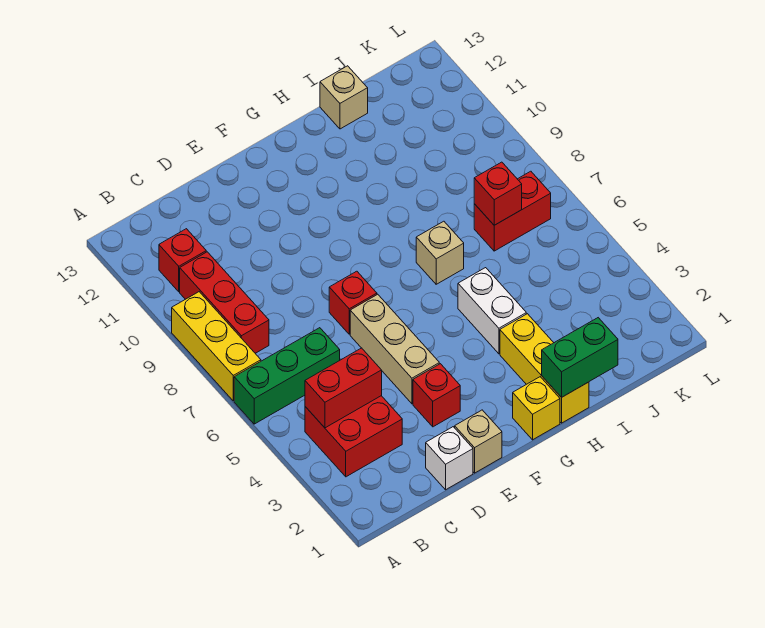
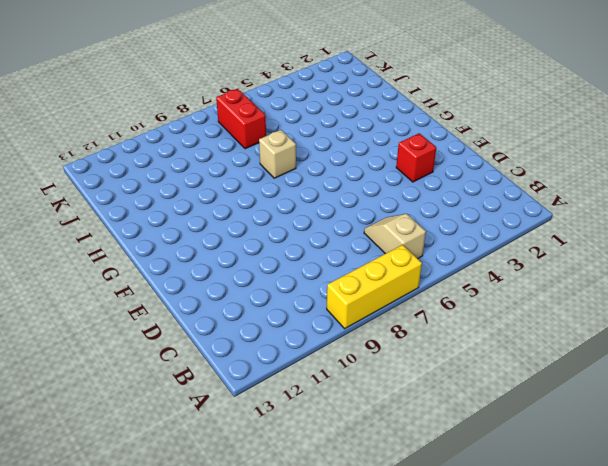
tan 1x2 slope [364,214,426,259] -> green 1x3 brick [234,328,340,424]
none -> red 2x2 brick [305,396,402,477]
none -> red 1x3 brick [180,252,269,353]
none -> red 1x1 brick [159,229,206,292]

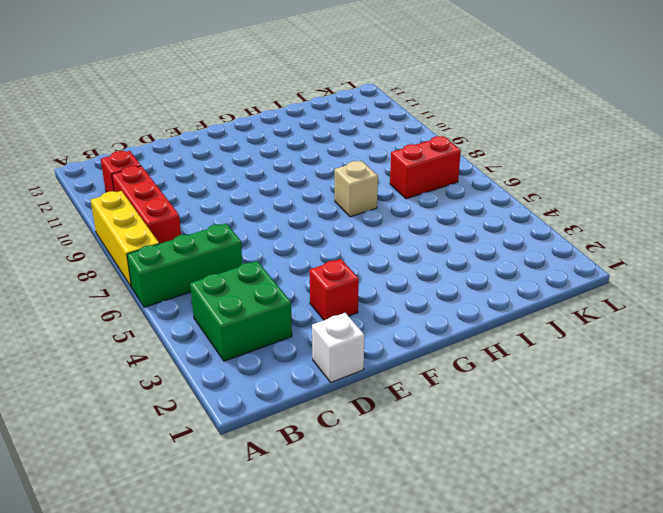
green 2x2 brick [190,261,292,361] -> red 2x2 brick [305,396,402,477]
none -> tan 1x1 brick [455,410,502,473]
none -> tan 1x3 brick [350,294,439,404]
none -> red 1x1 brick [329,271,377,334]

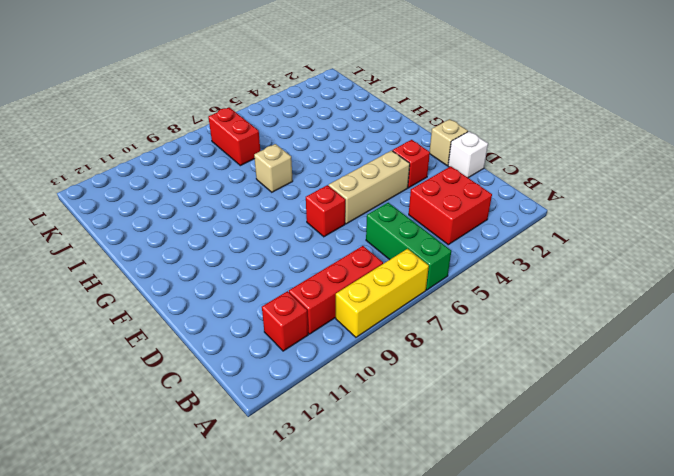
none -> yellow 1x1 brick [513,377,560,440]
none -> yellow 1x3 brick [500,314,589,423]
none -> white 1x2 brick [458,268,526,354]

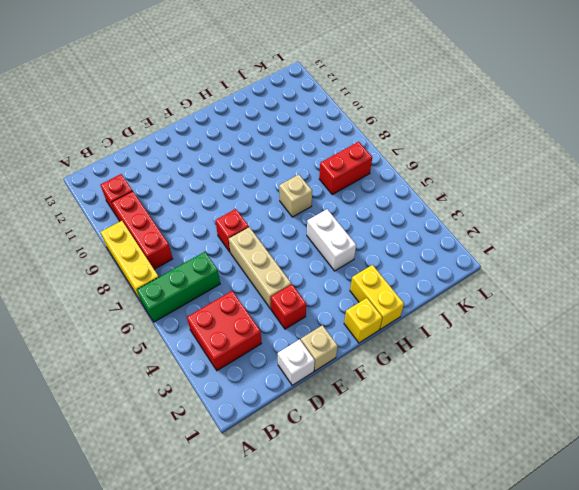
yellow 1x2 brick [350,265,404,329] -> yellow 1x3 brick [500,314,589,423]
none -> tan 1x1 brick [320,66,368,129]
none -> red 1x2 brick [305,348,382,428]
none -> green 1x2 brick [542,318,618,397]

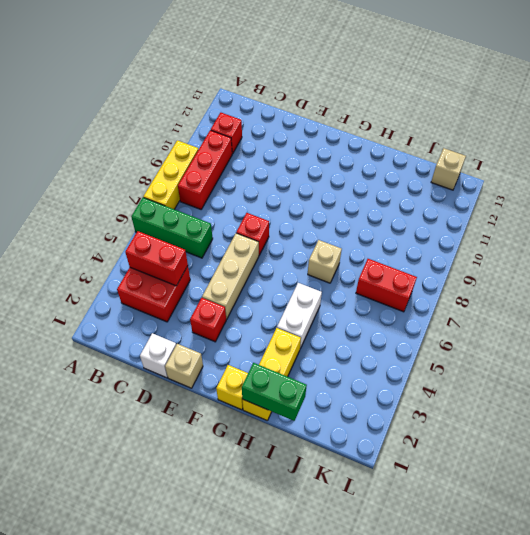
tan 1x1 brick [431,148,466,190] -> tan 1x1 brick moved to [320,66,368,129]
none -> red 1x1 brick [474,162,522,225]

